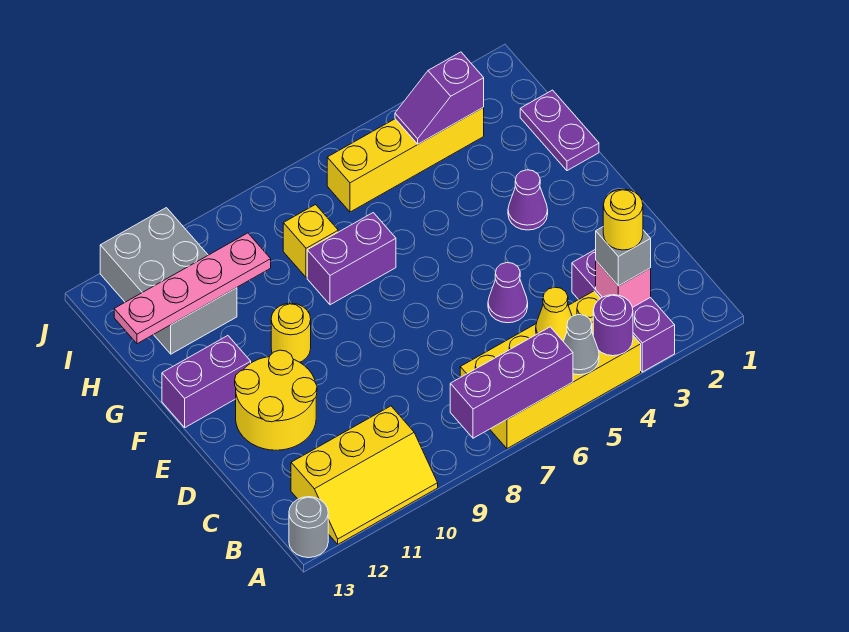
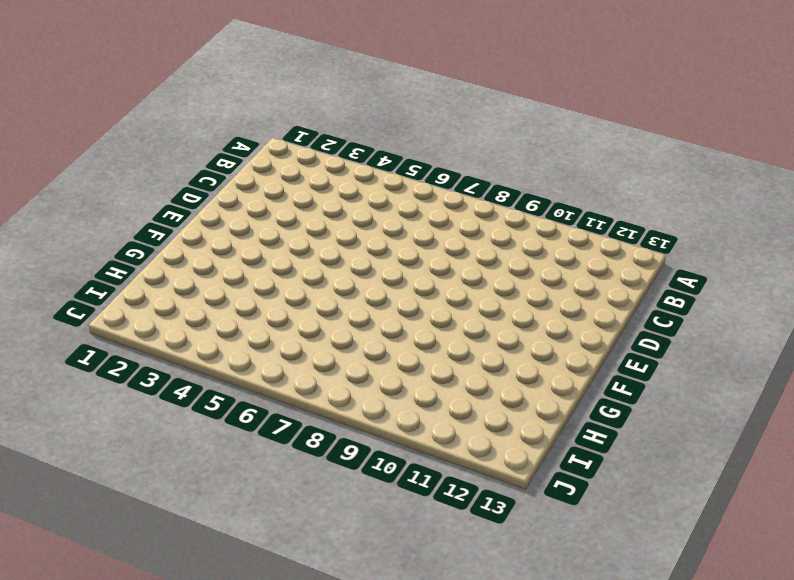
none -> purple 1x3 brick [572,249,675,372]
none -> yellow 2x4 brick [460,291,641,449]
none -> yellow 2x3 slope [291,406,438,544]

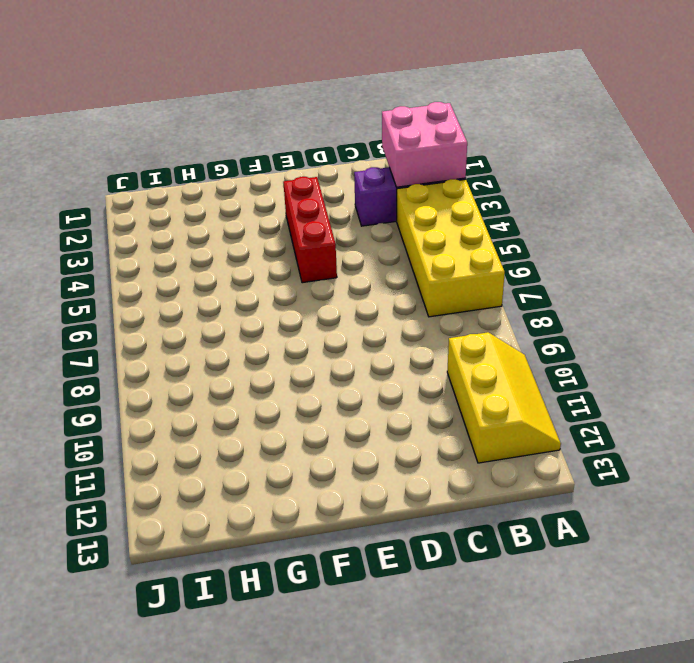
pink 2x2 brick [382,102,467,187] -> pink 1x1 brick [596,261,651,308]
red 1x3 brick [283,177,337,283] -> none
none -> grey 1x1 round brick [289,497,328,558]
none -> purple 1x1 cone [488,263,528,323]
none -> yellow 2x2 round brick [235,350,317,450]

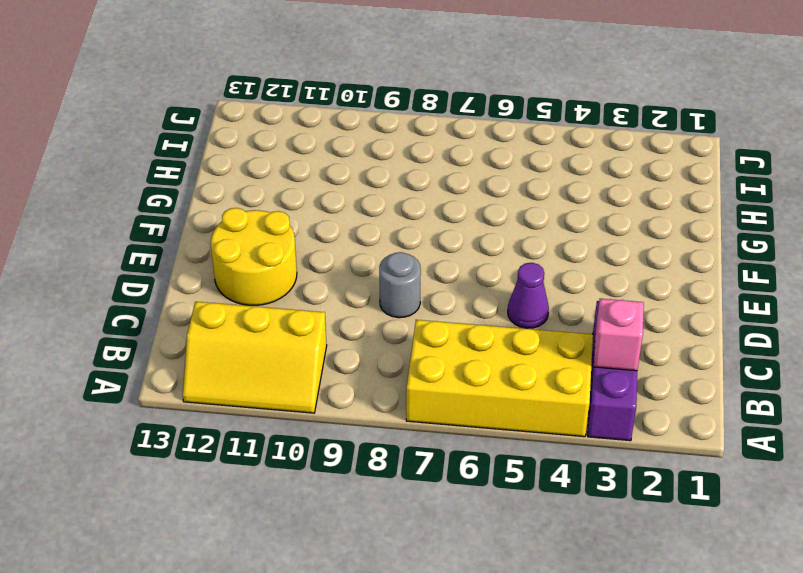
grey 1x1 round brick [379,252,421,318] -> grey 1x1 round brick moved to [289,497,328,558]
none -> purple 1x1 cone [508,170,548,230]
none -> yellow 1x1 round brick [271,303,311,362]
none -> purple 1x2 brick [162,336,251,427]

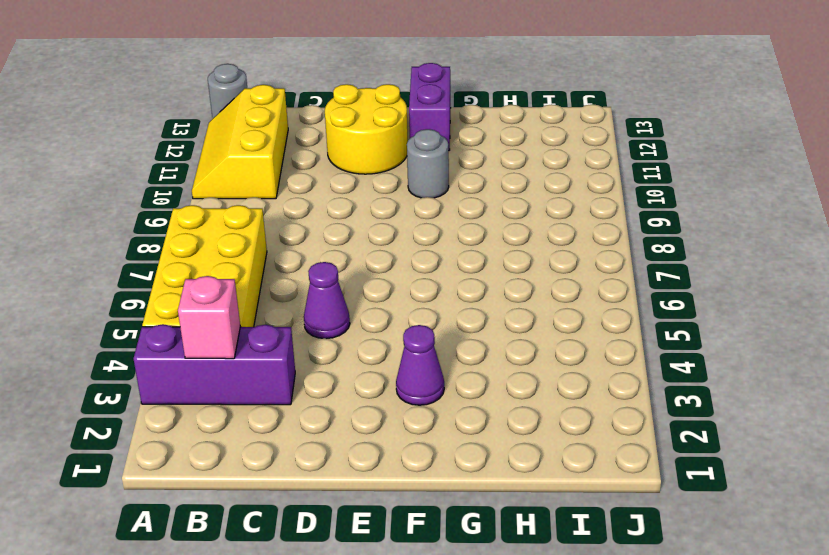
grey 1x1 round brick [407,129,449,198] -> yellow 1x1 round brick [271,303,311,362]
none -> purple 1x2 plate [520,90,599,171]
none -> purple 1x2 brick [307,213,396,305]
none -> yellow 1x1 brick [283,205,338,278]

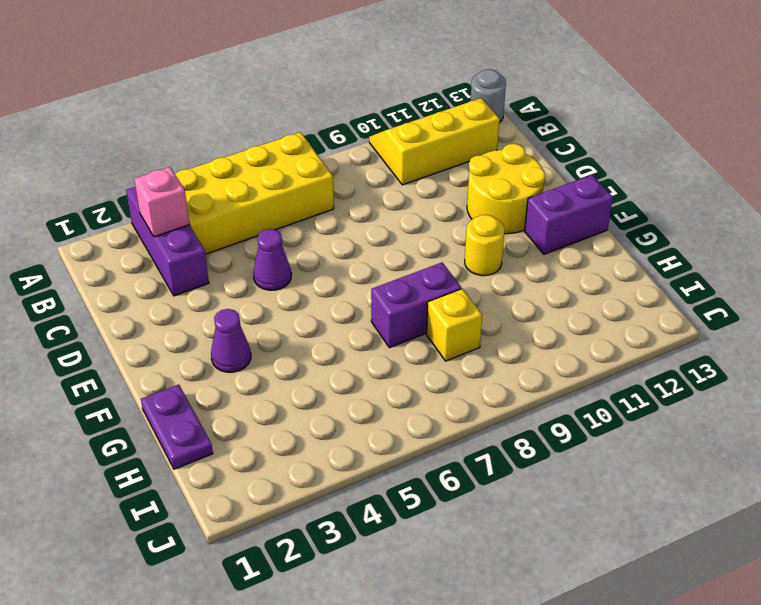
none -> grey 2x3 brick [100,208,237,354]
none -> yellow 1x4 brick [327,107,484,212]
none -> purple 1x1 round brick [593,295,633,356]

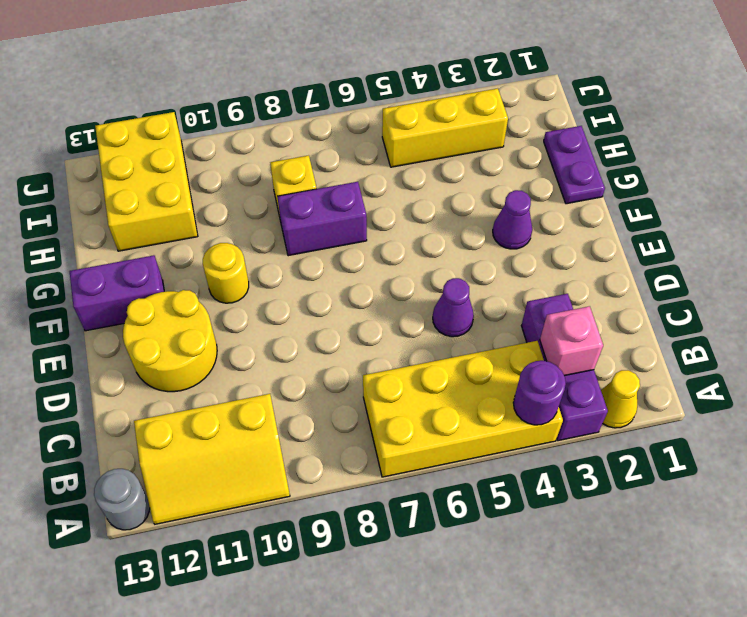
yellow 1x1 cone [601,370,640,428] -> yellow 1x1 cone moved to [536,287,572,341]
yellow 2x3 brick [95,112,198,251] -> grey 2x3 brick [100,208,237,354]
yellow 1x3 brick [382,88,508,167] -> yellow 1x4 brick [327,107,484,212]
none -> grey 1x1 cone [563,315,599,375]
none -> purple 1x3 brick [450,327,573,438]
none -> pink 1x4 plate [114,233,271,344]

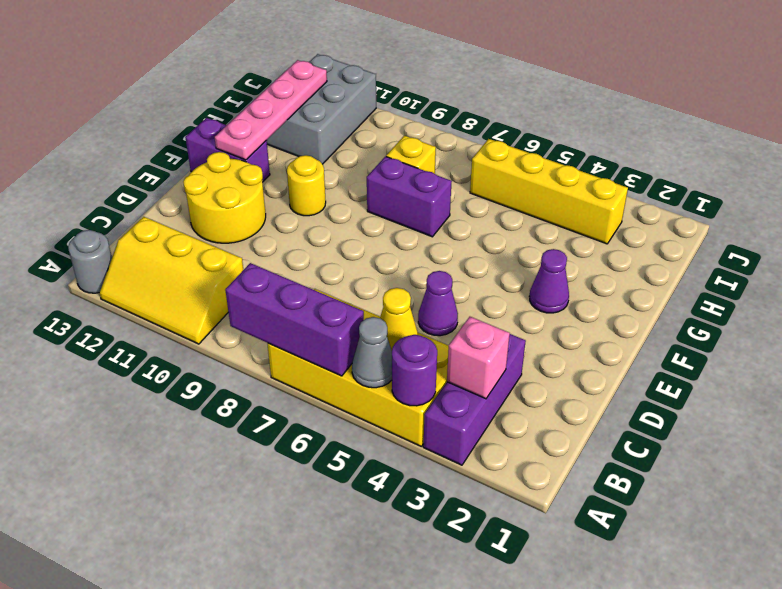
pink 1x4 plate [215,60,327,160] -> pink 1x4 plate turned to [114,233,271,344]
none -> purple 1x2 plate [520,90,599,171]
none -> purple 1x2 slope [395,52,484,144]
none -> grey 1x1 brick [596,227,651,286]

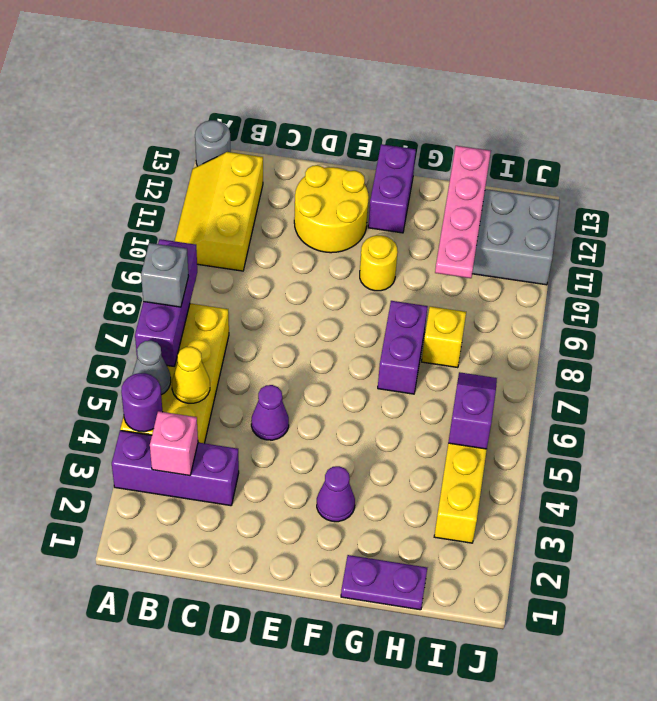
grey 1x1 brick [141,243,188,307] -> grey 1x1 brick moved to [596,227,651,286]
purple 1x2 slope [448,372,497,449] -> purple 1x2 slope moved to [395,52,484,144]
none -> yellow 1x1 round brick [603,189,643,250]

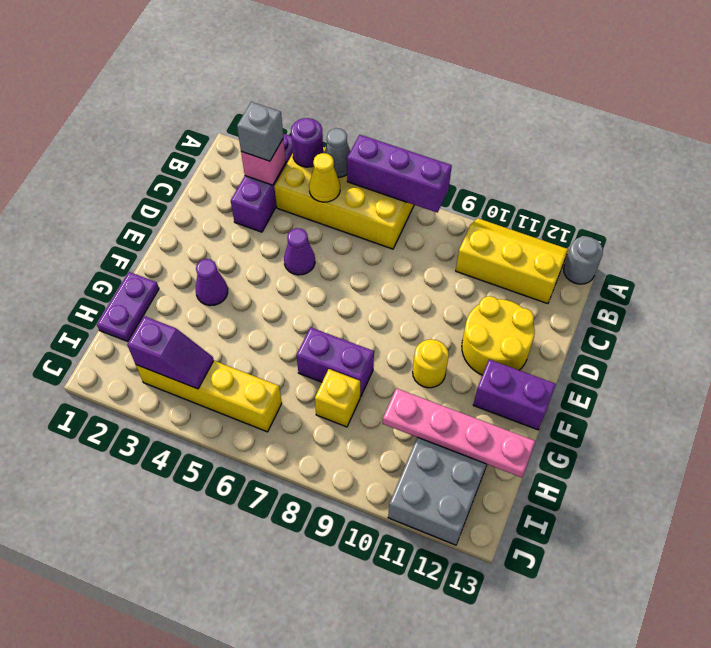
none -> yellow 1x1 round brick [603,189,643,250]

